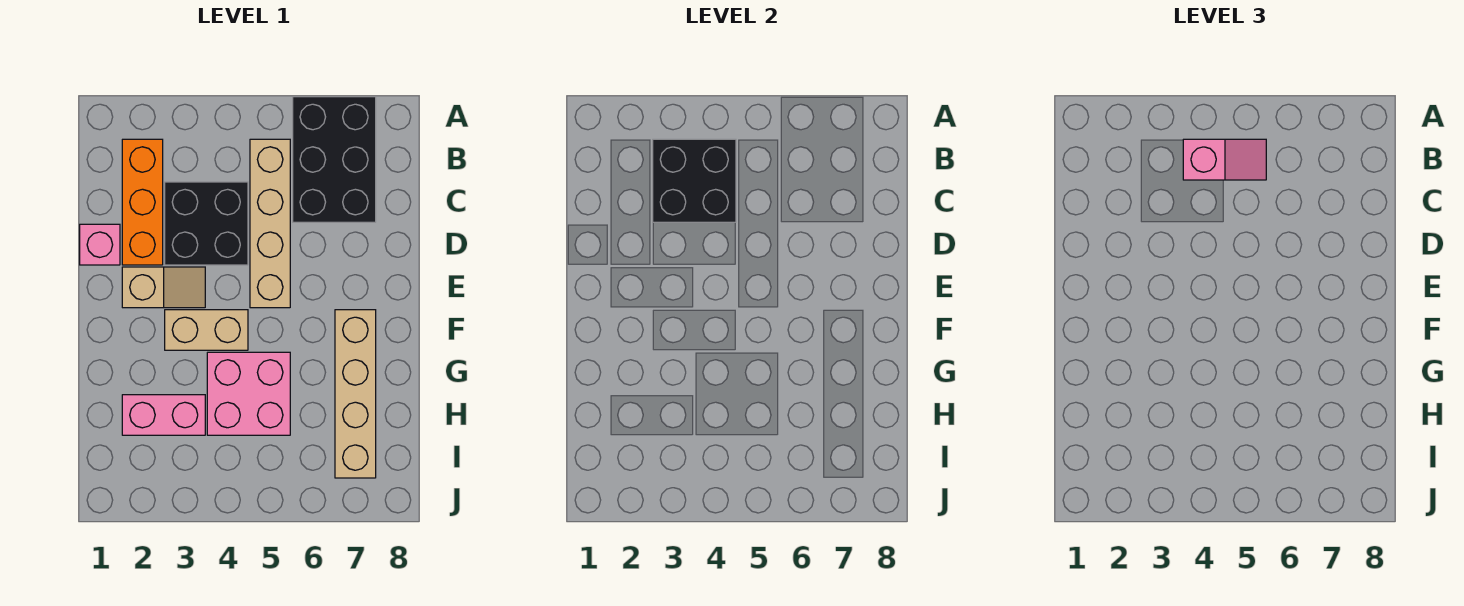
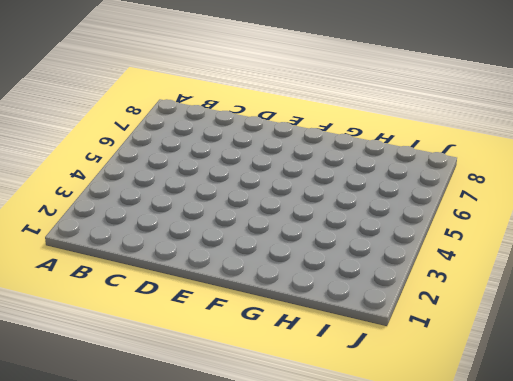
none -> black 2x3 brick [293,97,376,222]
none -> orange 1x3 brick [122,139,163,265]
none -> tan 1x4 brick [250,139,290,308]

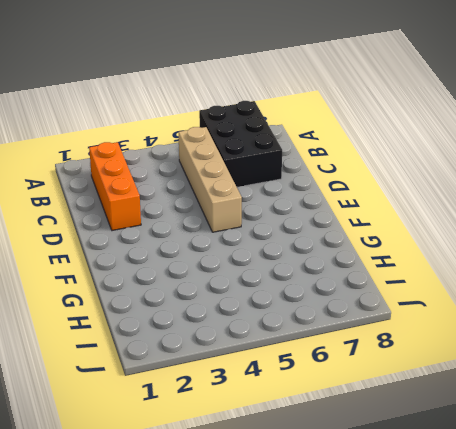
none -> black 2x2 brick [165,182,248,265]
none -> pink 1x1 brick [80,224,120,265]
none -> tan 1x2 slope [122,267,205,308]

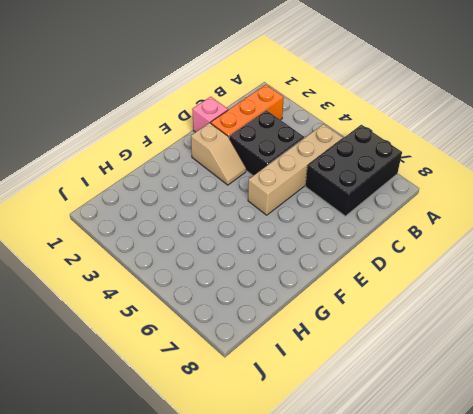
none -> tan 1x2 brick [165,310,248,350]
none -> tan 1x4 brick [335,310,376,478]
none -> pink 2x2 brick [207,352,290,435]

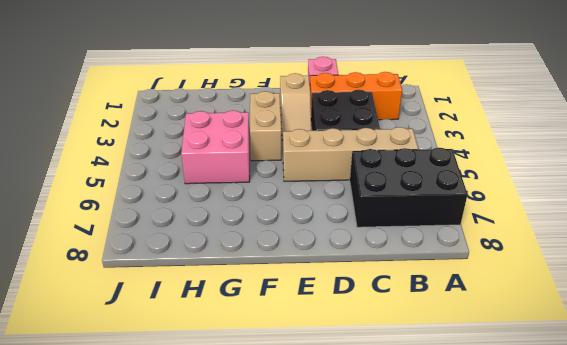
none -> tan 1x4 brick [335,310,376,478]
none -> pink 1x2 brick [122,395,205,435]
none -> black 2x2 brick [653,139,736,222]

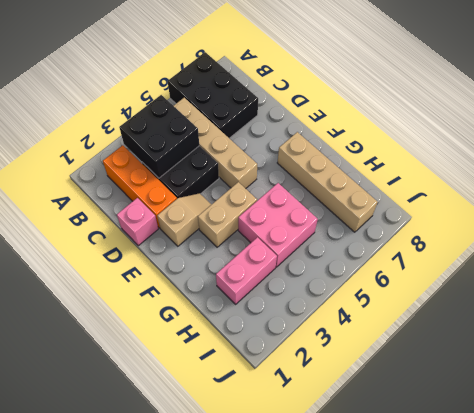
none -> pink 1x2 slope [1183,139,1266,180]

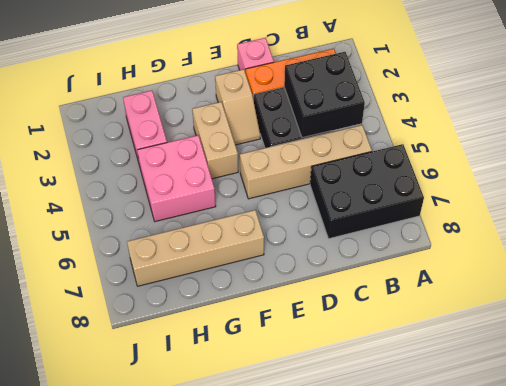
none -> pink 1x2 slope [1183,139,1266,180]

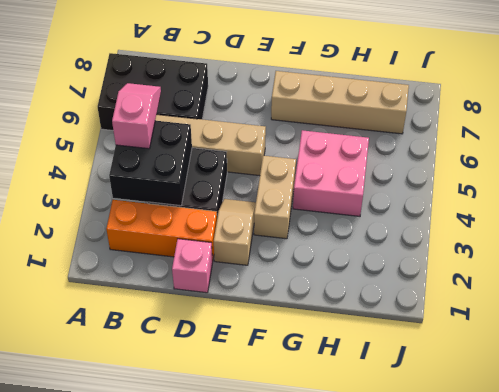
none -> pink 1x2 brick [122,395,205,435]

